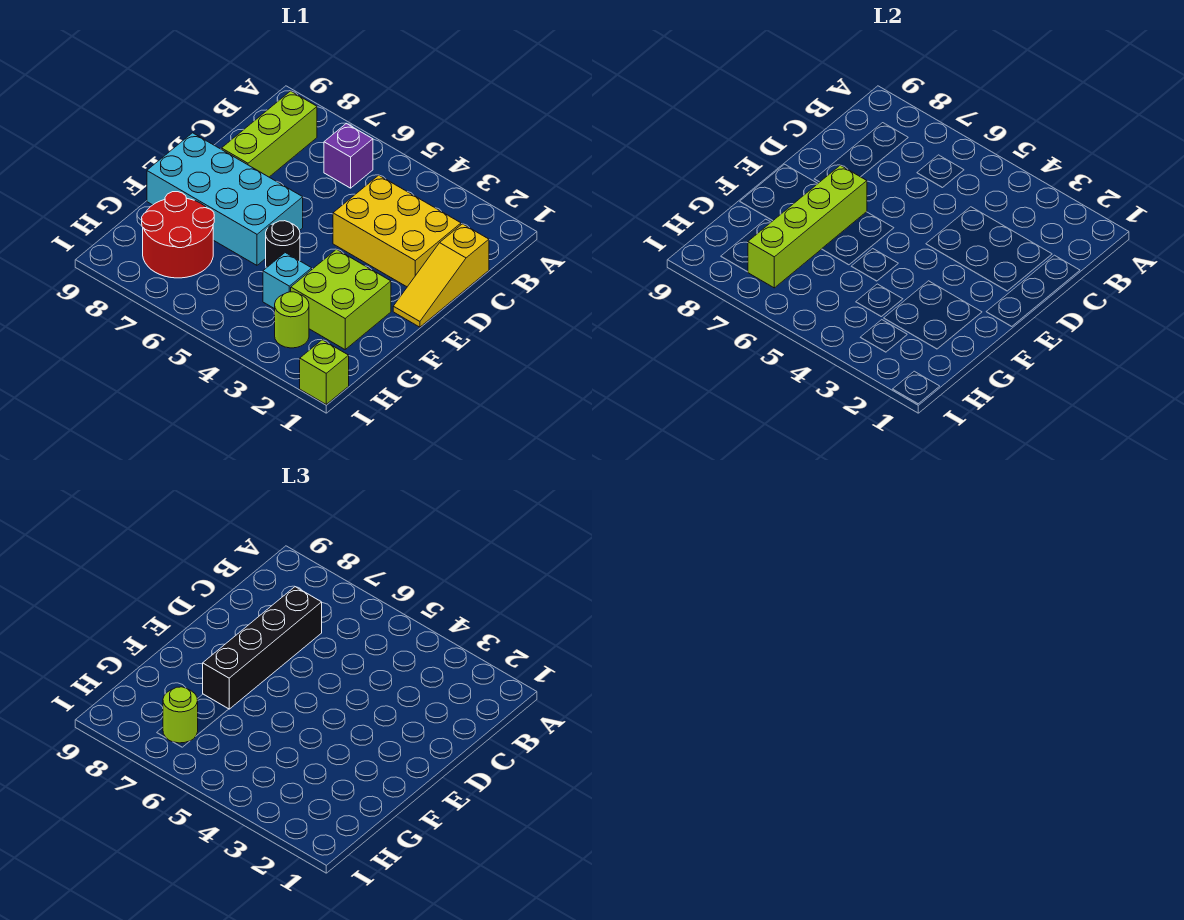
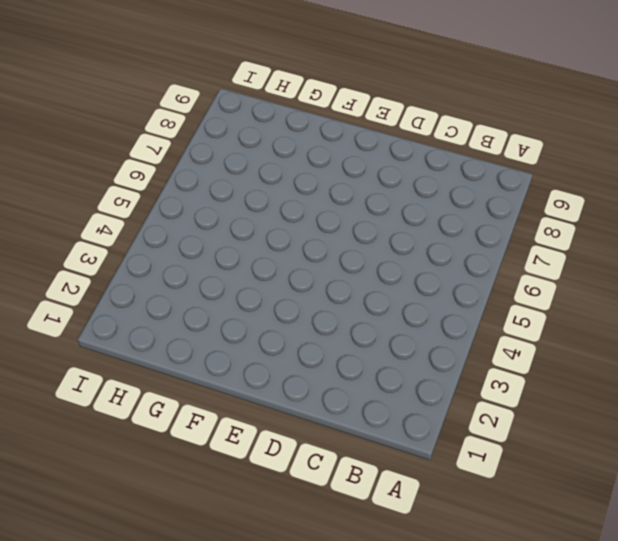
none -> purple 1x1 brick [324,123,373,188]
none -> lime 1x3 brick [222,91,317,177]
none -> yellow 1x3 slope [393,224,489,327]

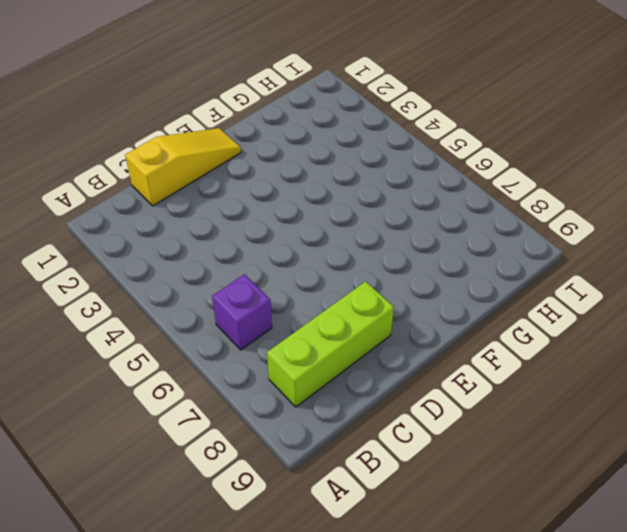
none -> yellow 2x3 brick [333,175,461,287]
none -> cyan 2x4 brick [147,133,303,265]
none -> lime 2x2 brick [291,249,391,349]

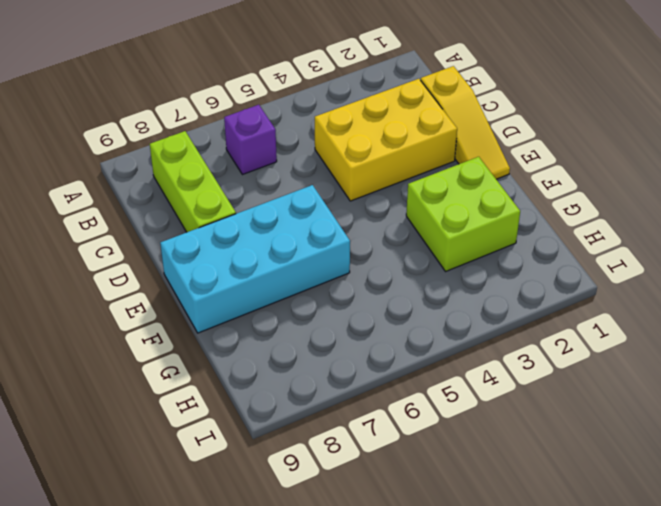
none -> black 1x1 round brick [266,221,300,268]
none -> cyan 1x1 brick [263,253,312,309]
none -> red 2x2 round brick [142,192,214,278]

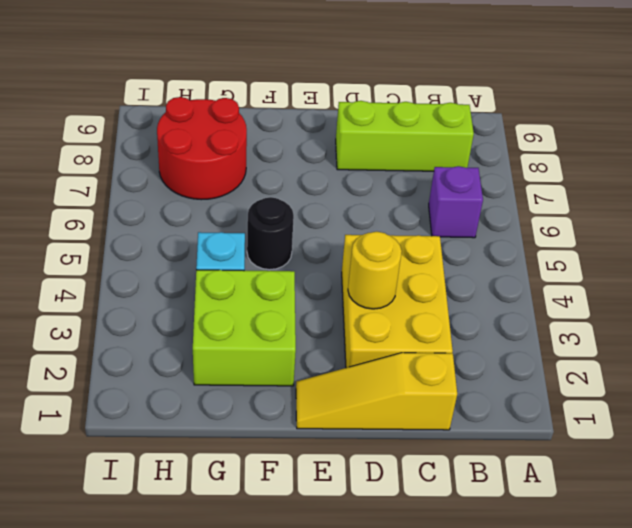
yellow 1x1 round brick [348,232,402,309] -> none
none -> cyan 2x4 brick [147,133,303,265]
none -> lime 1x1 round brick [275,292,309,348]
none -> lime 1x1 brick [300,340,349,404]

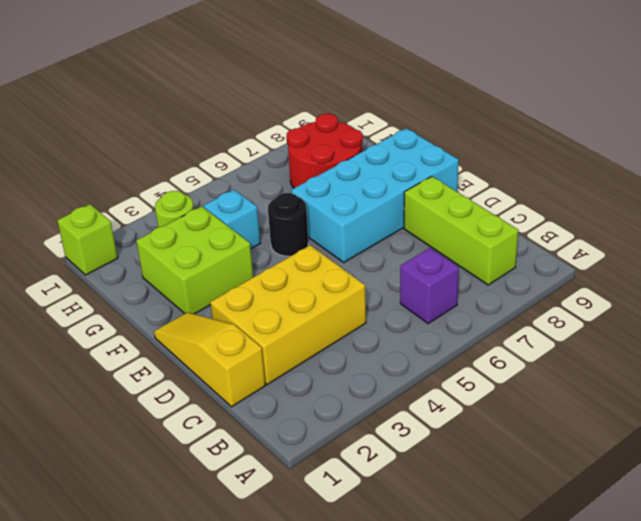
none -> lime 1x4 brick [748,165,867,288]
none -> black 1x4 brick [203,587,322,709]
none -> lime 1x1 round brick [163,687,198,743]

